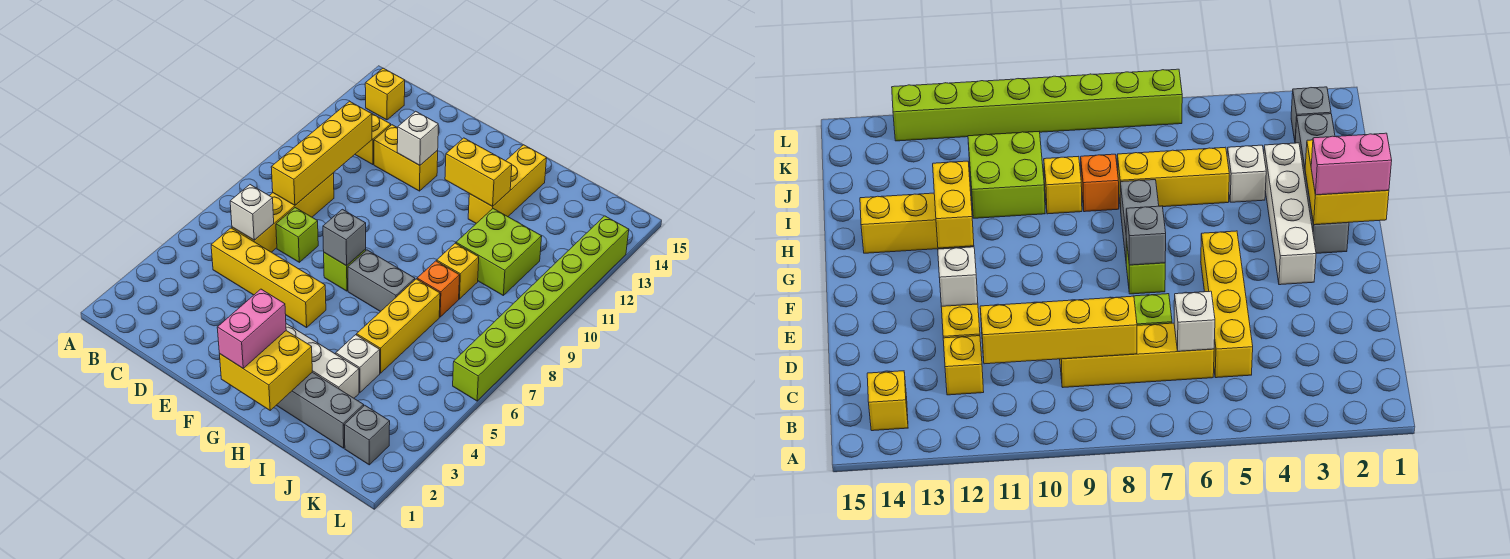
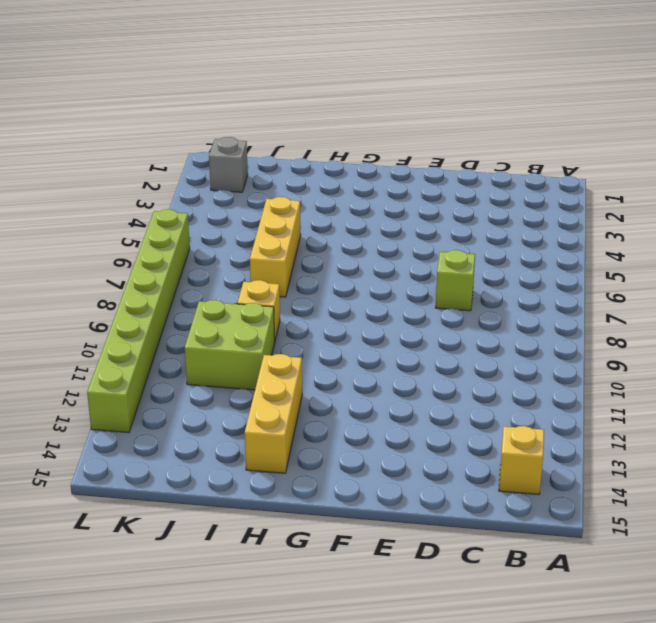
none -> yellow 1x4 brick [211,228,326,328]
none -> yellow 1x4 brick [232,173,334,252]
none -> yellow 1x1 brick [355,113,391,165]

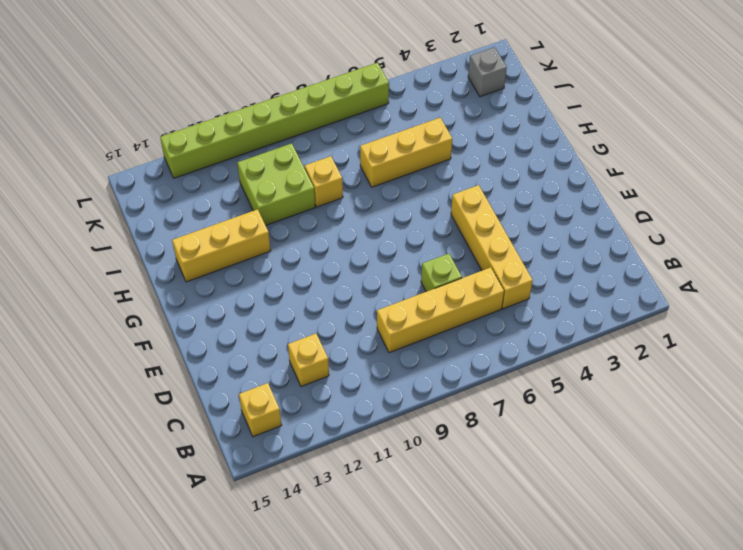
none -> yellow 1x2 brick [374,125,438,191]
none -> white 1x4 brick [286,324,359,398]
none -> lime 1x1 brick [324,249,366,291]

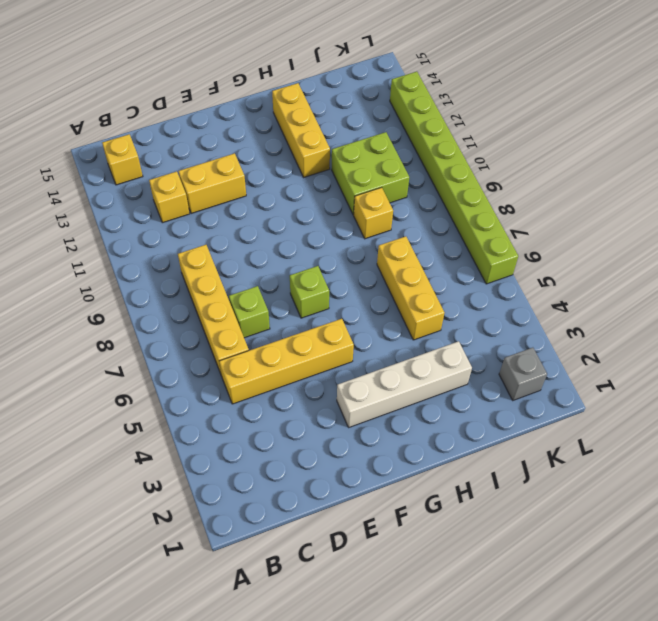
none -> grey 1x4 brick [277,372,364,448]
none -> grey 1x2 brick [348,250,415,312]
none -> white 1x1 brick [336,335,380,392]

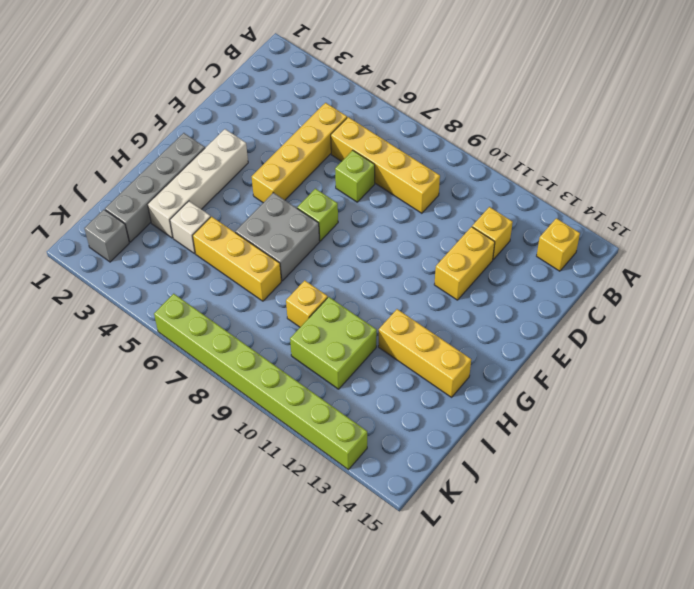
grey 2x2 brick [235,193,320,281] -> grey 1x2 brick [348,250,415,312]
none -> orange 1x1 brick [417,261,460,317]
none -> white 1x1 brick [230,185,274,240]
none -> yellow 1x4 brick [271,101,372,205]

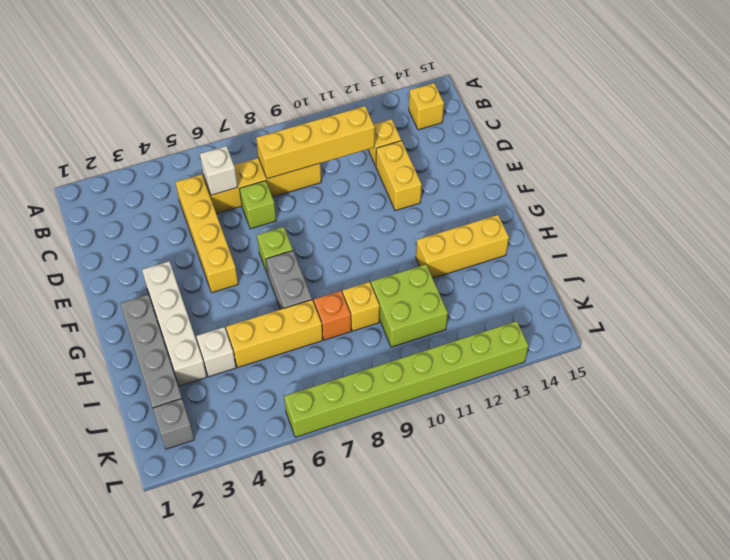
none -> white 1x1 brick [397,111,438,165]
none -> grey 1x1 brick [323,209,366,266]
none -> yellow 2x2 brick [220,331,312,410]

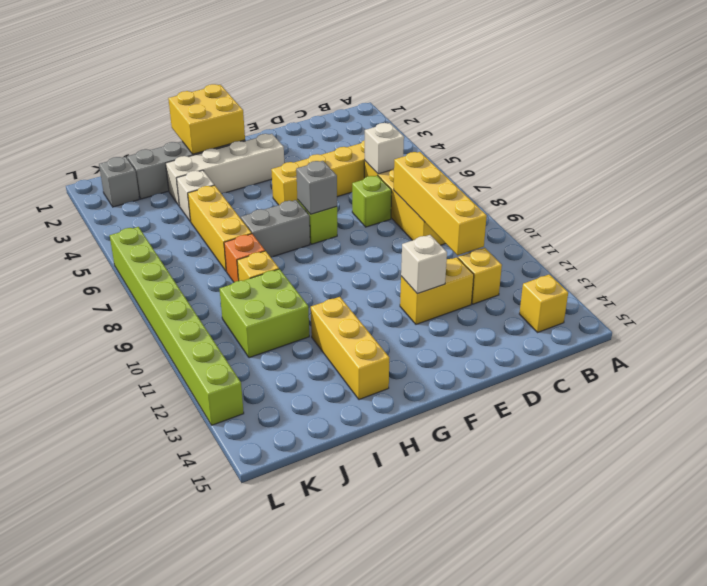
none -> yellow 1x2 brick [445,138,512,206]
none -> pink 1x2 brick [217,289,286,368]

